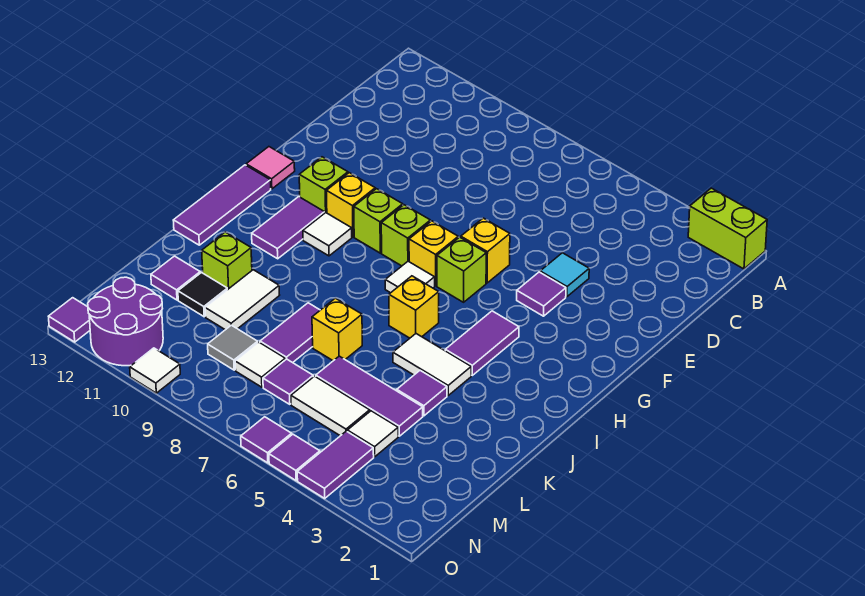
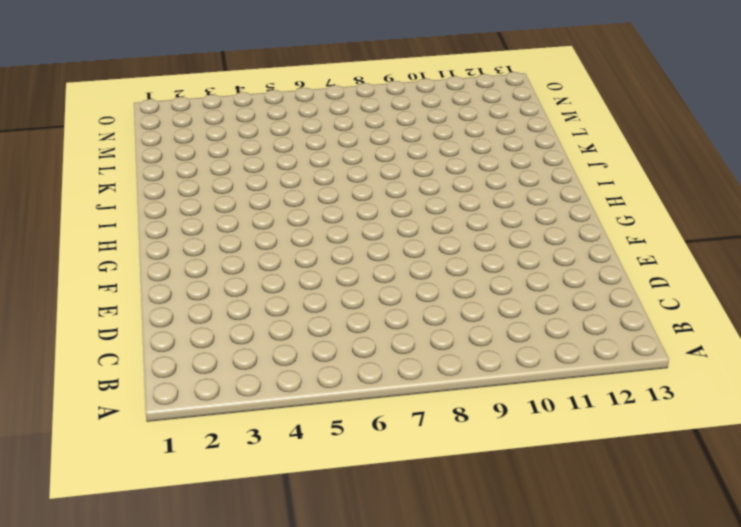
none -> lime 1x2 brick [688,188,767,269]
none -> cyan 1x1 tile [540,253,589,297]
none -> purple 1x1 tile [517,272,566,316]
none -> yellow 1x1 brick [461,218,510,283]

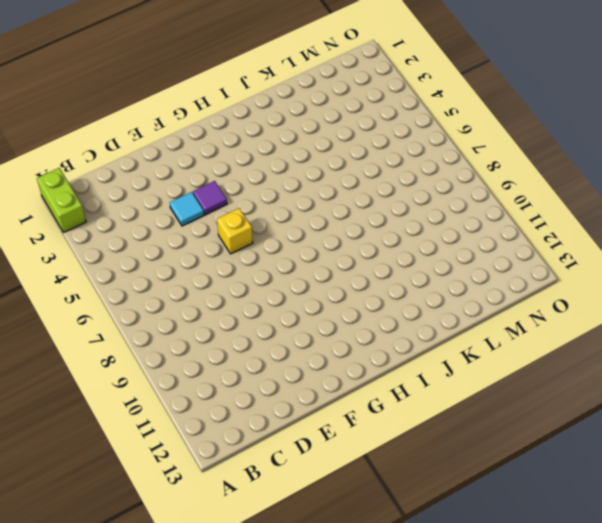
none -> lime 1x1 brick [437,237,486,302]
none -> yellow 1x1 brick [409,221,458,286]
none -> lime 1x1 brick [381,205,431,266]
none -> lime 1x1 brick [354,189,403,253]

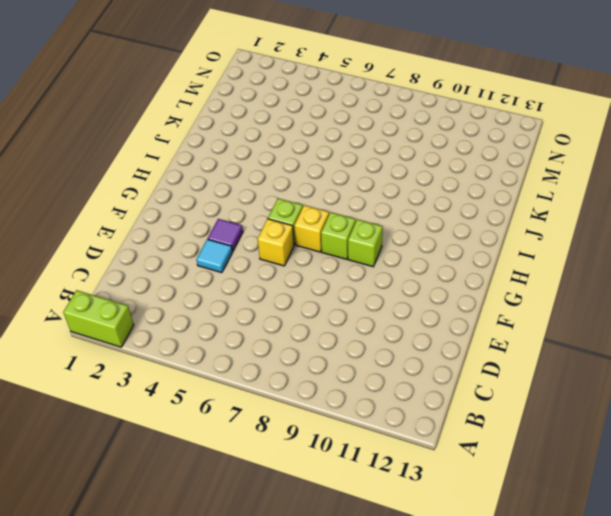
none -> yellow 1x1 brick [326,173,375,237]
none -> lime 1x1 brick [299,157,348,213]
none -> pink 1x1 tile [246,147,295,189]
none -> purple 1x2 tile [445,311,519,375]

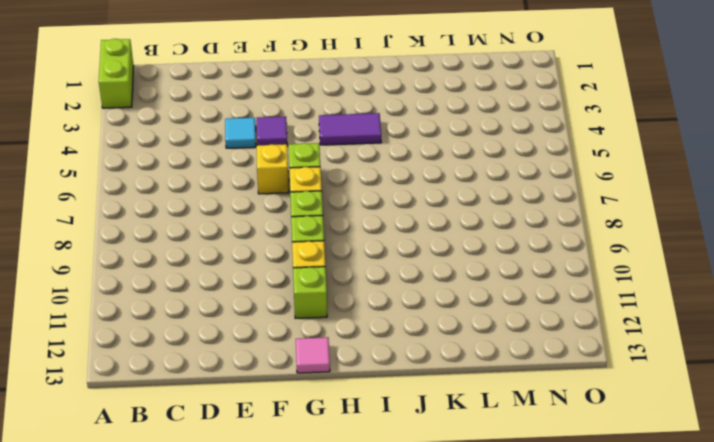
none -> white 1x1 tile [385,261,435,293]
none -> white 1x1 tile [303,213,352,256]
none -> purple 1x2 tile [252,197,324,259]
none -> purple 1x3 tile [173,165,271,245]

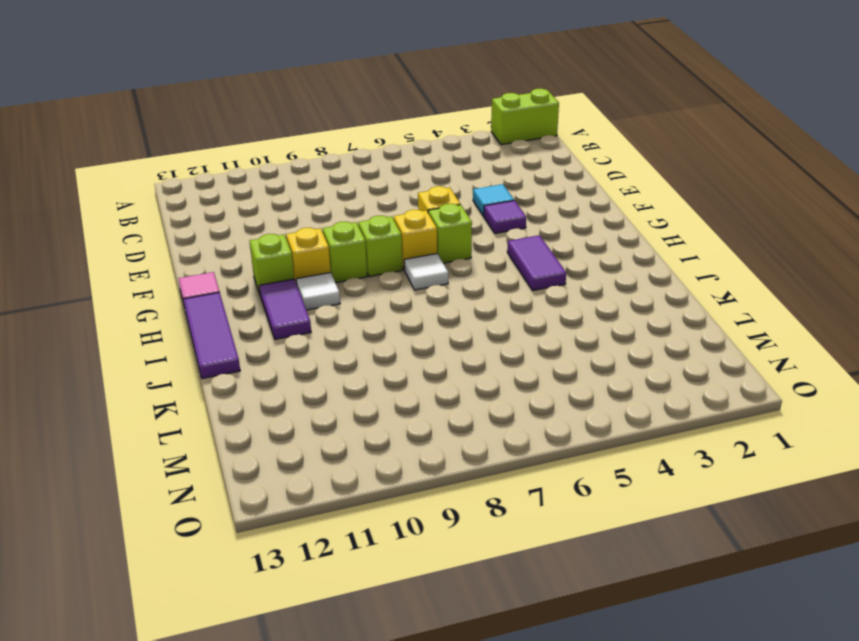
none -> yellow 1x1 brick [389,276,439,338]
none -> white 1x2 tile [393,334,471,395]
none -> purple 1x1 tile [397,371,447,416]
none -> yellow 1x1 brick [312,298,362,361]

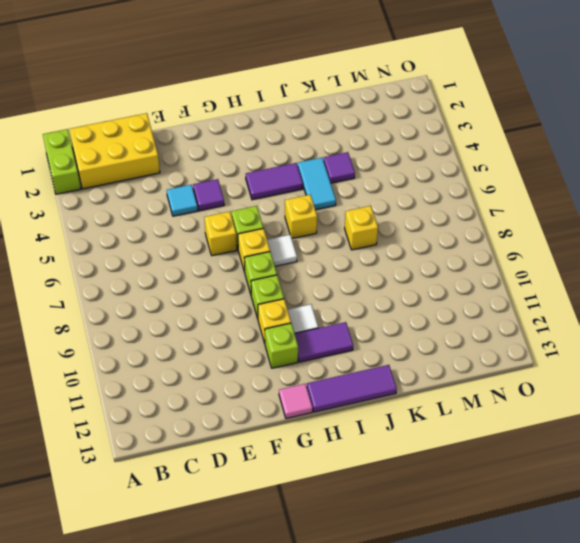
yellow 2x3 brick [69,113,160,189] -> none
cyan 1x2 tile [298,158,336,210] -> white 1x2 tile [393,334,471,395]
none -> purple 1x2 tile [260,303,320,363]
none -> white 1x2 tile [205,270,279,330]
none -> lime 1x1 brick [202,232,252,290]
none -> purple 1x3 tile [316,356,423,436]

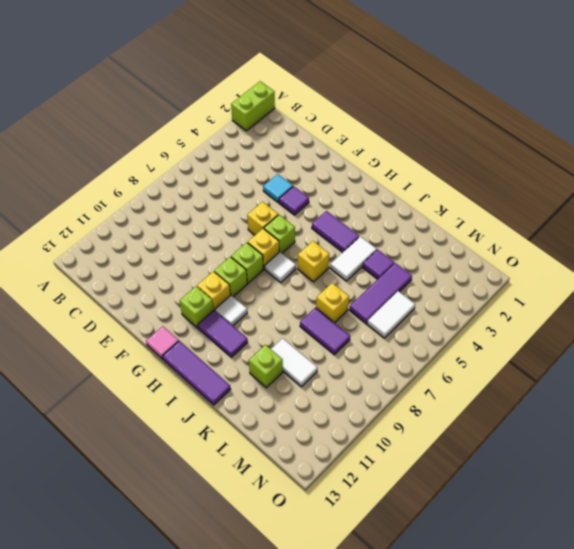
none -> black 1x1 tile [178,273,227,317]
none -> purple 1x1 tile [151,256,200,300]
none -> white 1x1 tile [347,411,398,457]
none -> purple 1x1 tile [263,359,313,404]

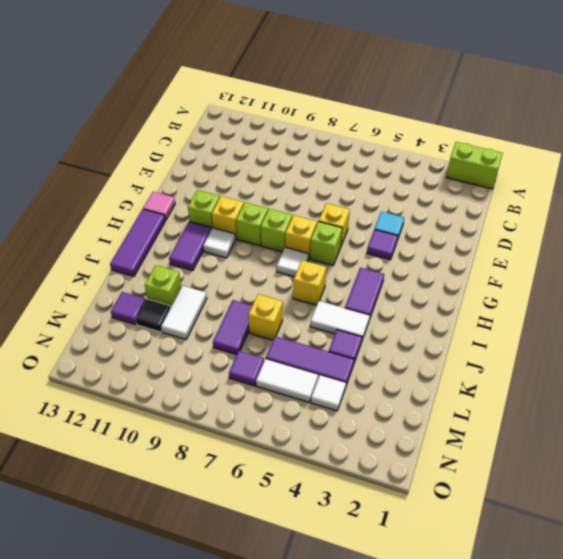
none -> white 1x1 tile [235,342,285,387]
none -> grey 1x1 tile [208,325,258,370]
none -> purple 1x2 tile [297,431,374,498]
none -> purple 2x2 round brick [88,277,163,366]

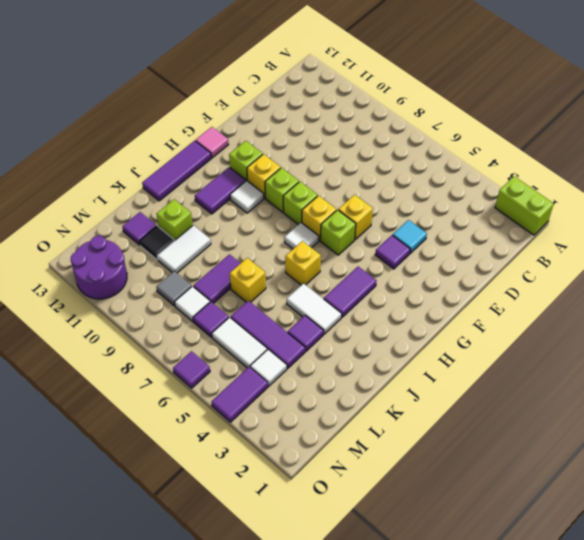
none -> purple 1x1 tile [269,434,320,481]
none -> white 1x1 tile [130,348,180,393]
none -> purple 1x1 tile [48,298,90,342]

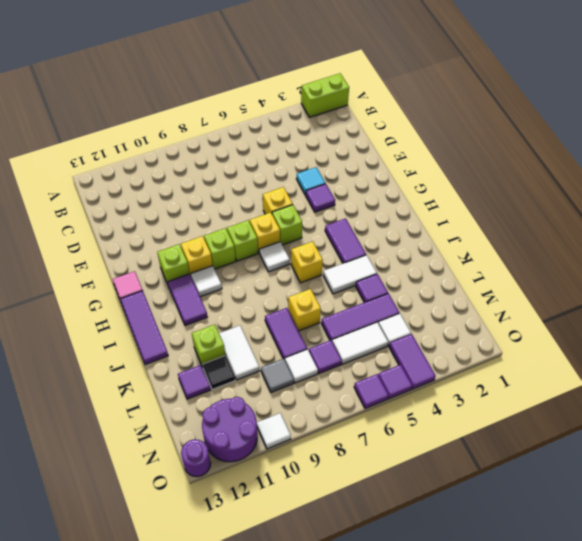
purple 1x1 round brick [181,439,211,477] -> purple 1x1 tile [48,298,90,342]

